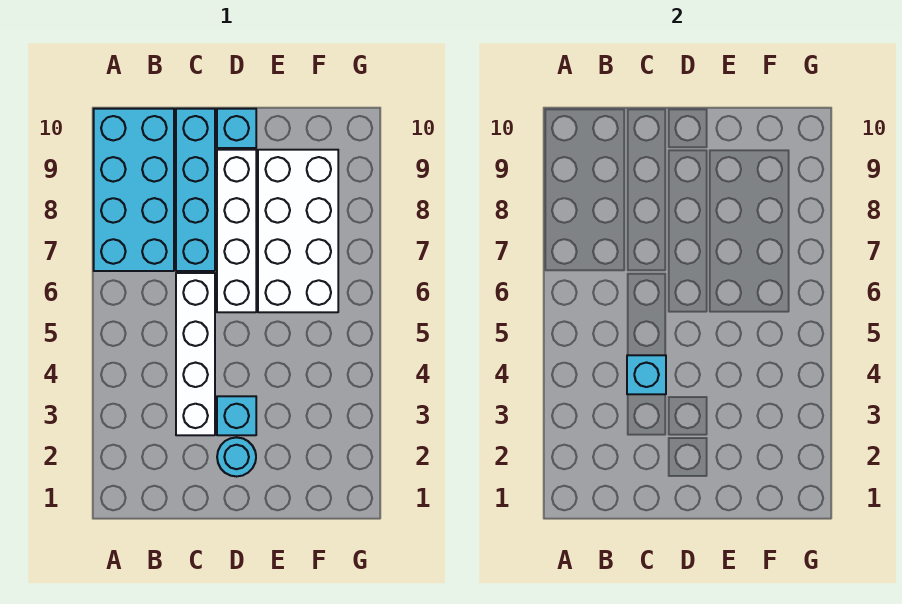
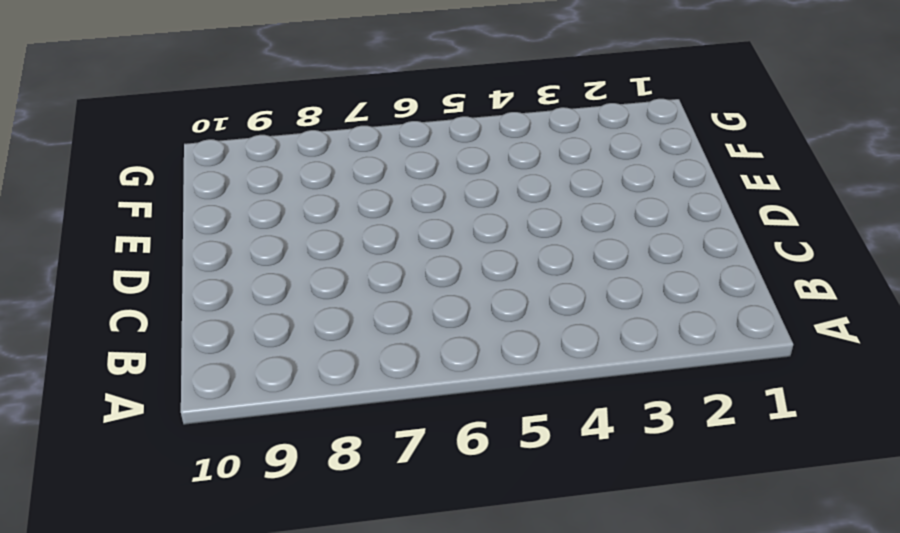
none -> cyan 2x4 brick [94,109,174,271]
none -> white 1x4 brick [176,273,215,435]

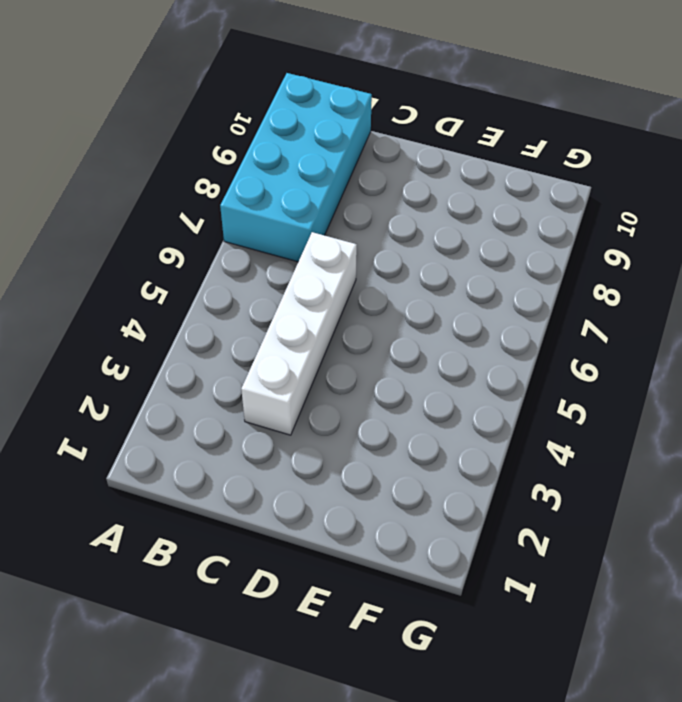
none -> cyan 1x4 brick [176,109,215,271]
none -> cyan 1x1 round brick [217,437,256,477]

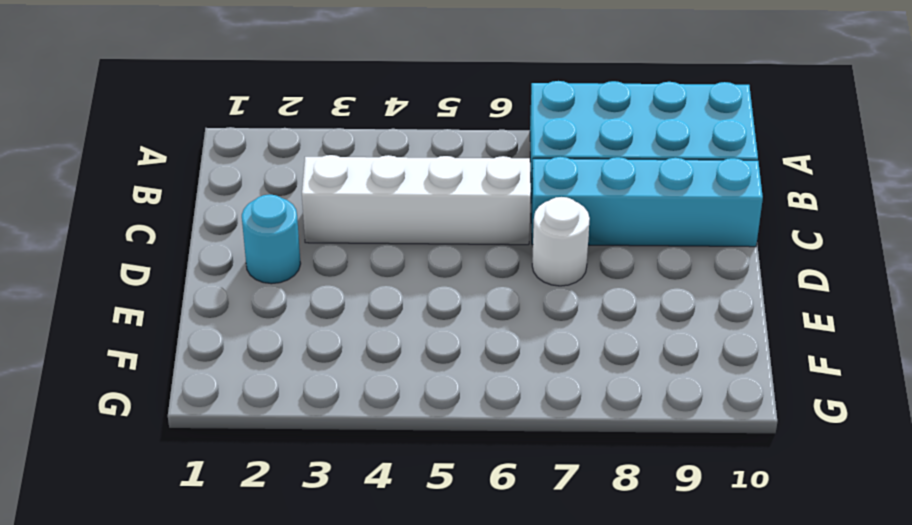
white 1x1 round brick [532,197,590,286] -> white 1x4 brick [217,150,256,312]
none -> cyan 1x1 brick [217,396,256,435]
none -> cyan 1x1 brick [217,109,256,148]

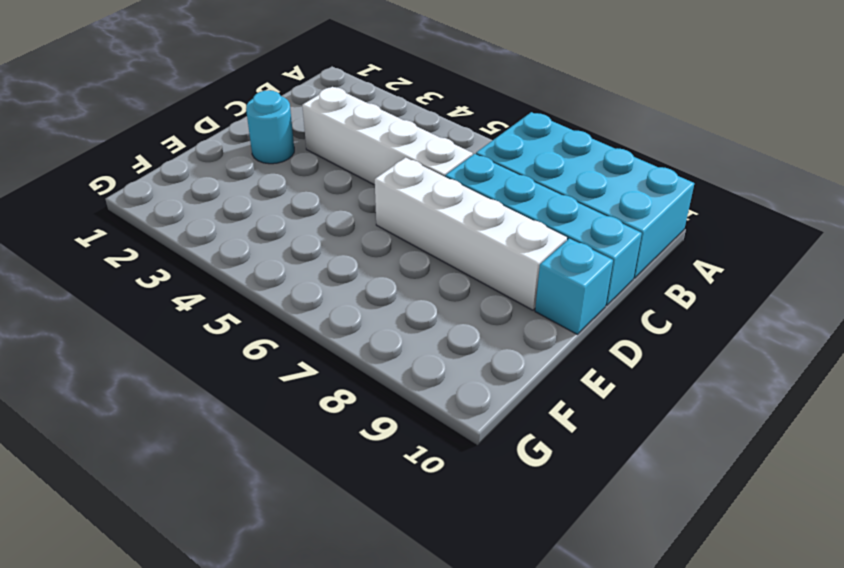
none -> cyan 1x1 brick [217,396,256,435]
none -> white 2x4 brick [258,150,338,312]

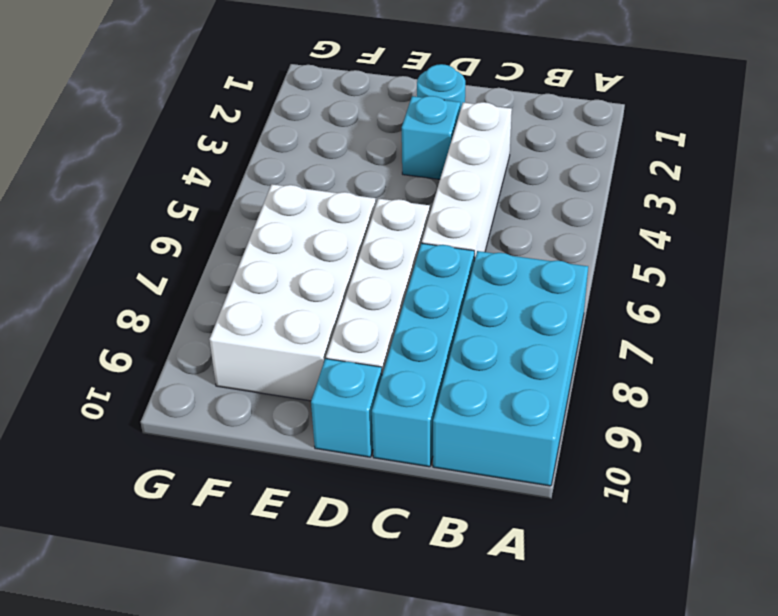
none -> cyan 1x1 brick [627,355,666,394]

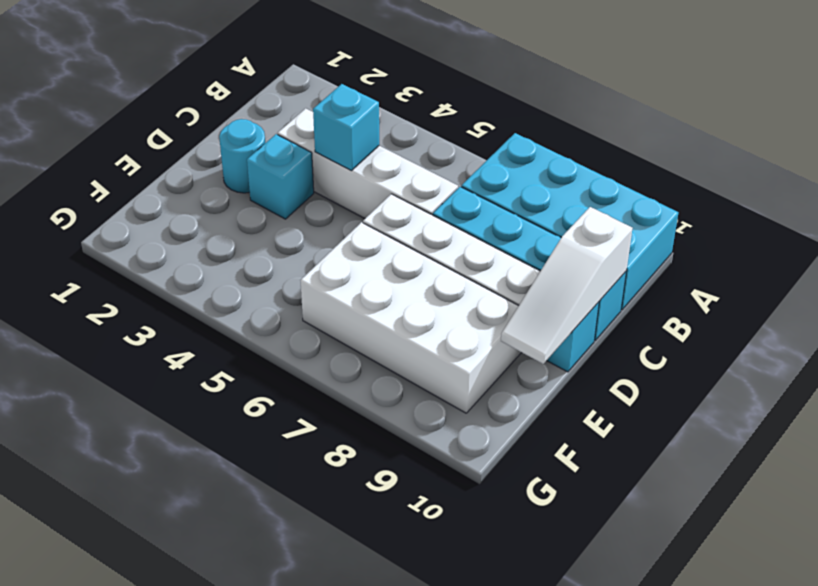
white 1x3 slope [501,207,633,364] -> none

